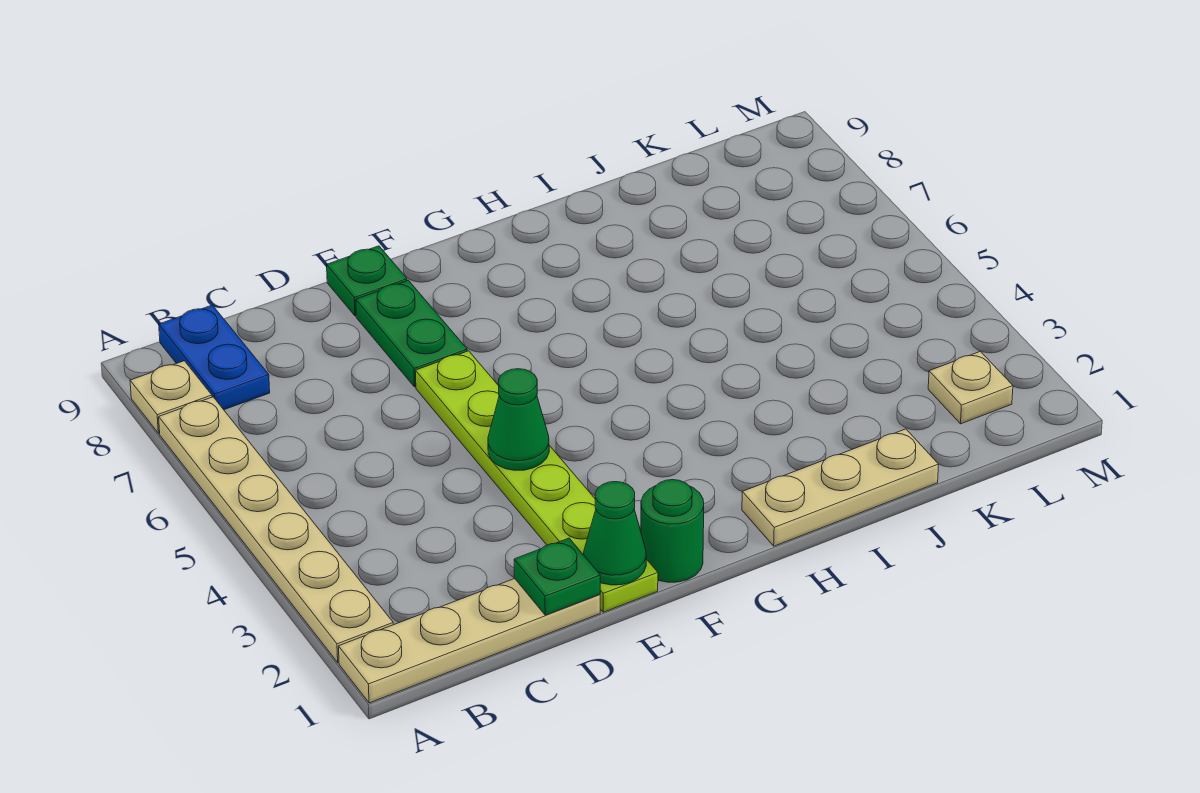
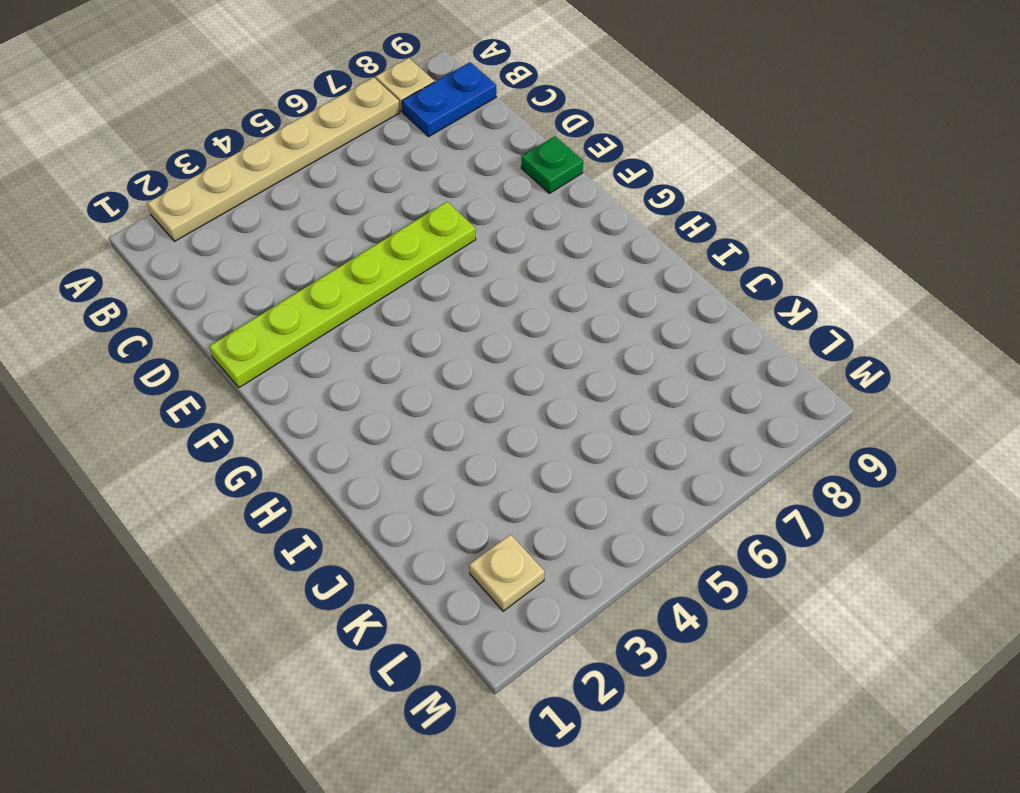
none -> tan 1x4 plate [339,579,600,703]
none -> green 1x2 plate [356,280,467,387]
none -> green 1x1 round brick [641,480,704,582]

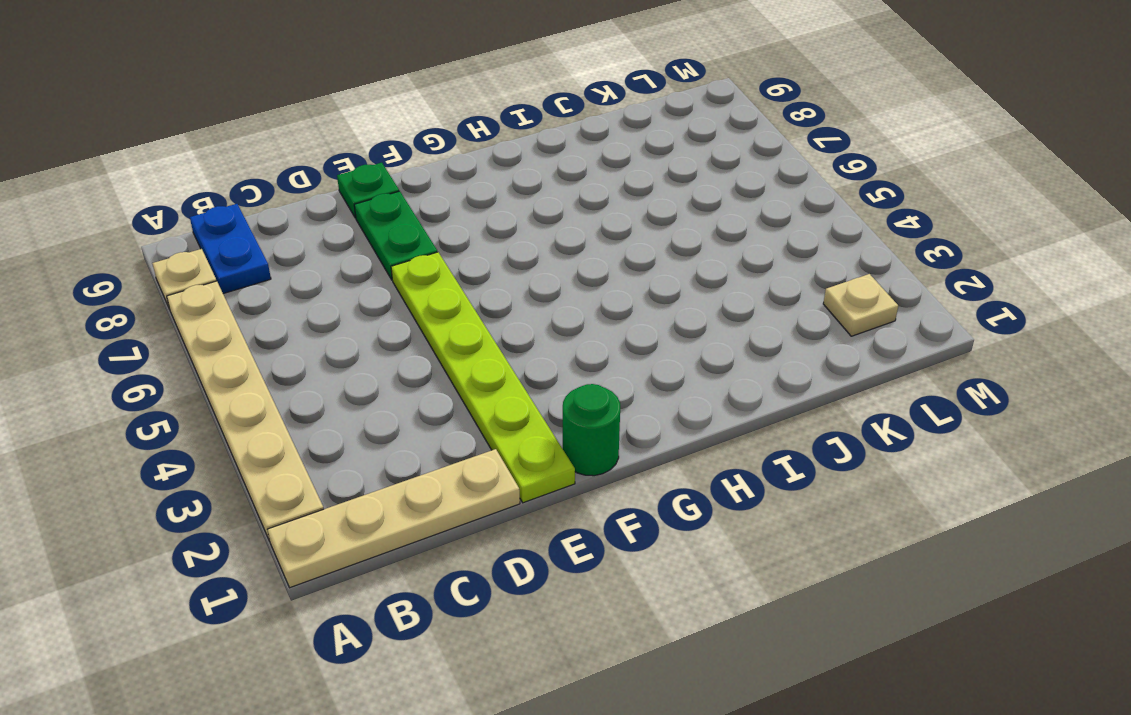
none -> tan 1x3 plate [742,429,939,546]
none -> green 1x1 plate [514,538,600,615]
none -> green 1x1 cone [584,482,646,585]

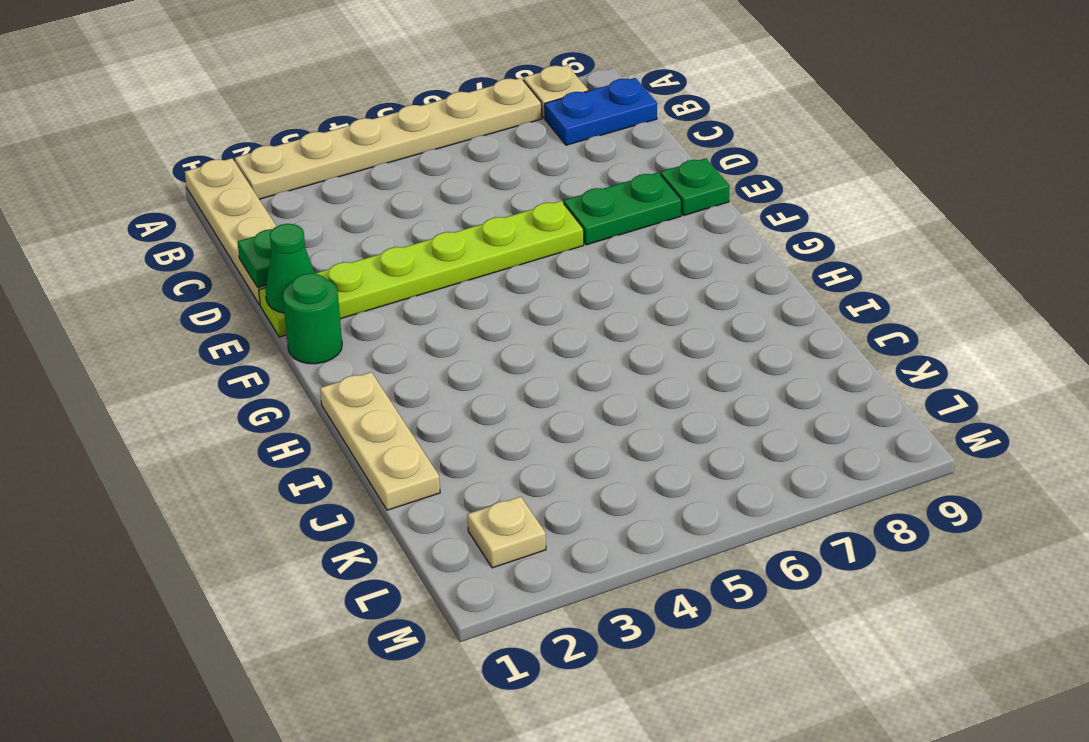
none -> green 1x1 cone [488,369,549,470]

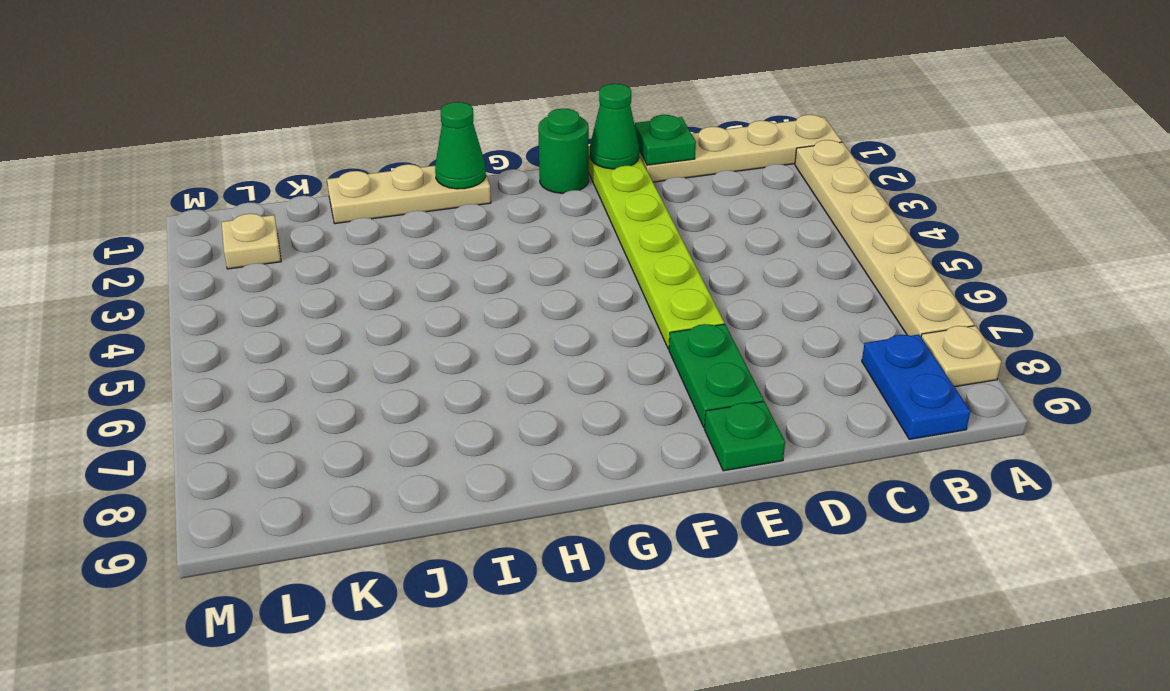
green 1x1 cone [435,102,486,189] -> green 1x1 cone moved to [488,369,549,470]

